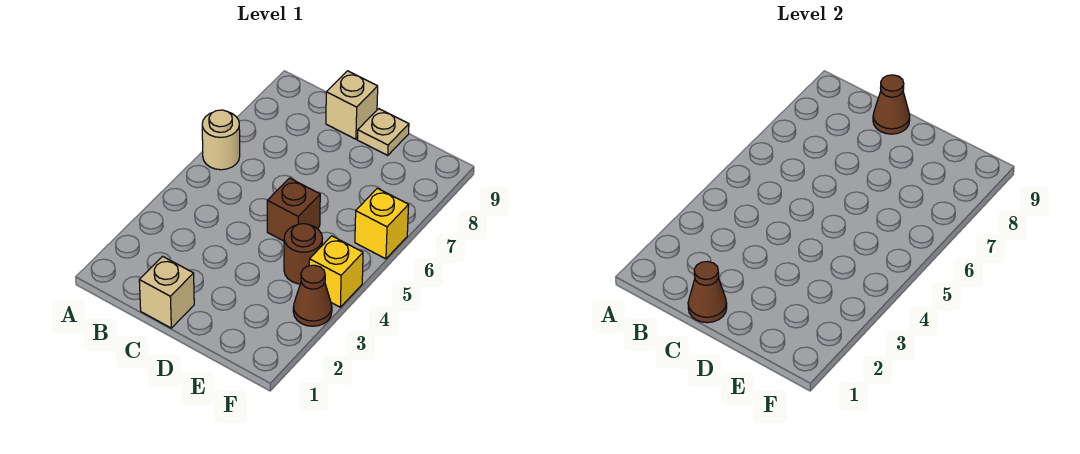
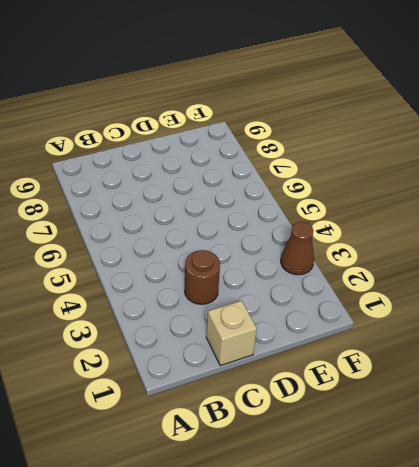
brown 1x1 round brick [184,250,220,304] -> brown 1x1 round brick moved to [284,224,323,284]
none -> tan 1x1 round brick [202,110,240,170]
none -> tan 1x1 brick [326,71,378,139]

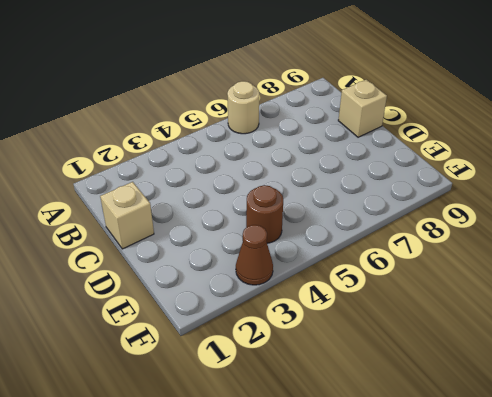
none -> brown 1x1 brick [267,178,320,241]
none -> tan 1x1 plate [357,109,409,155]

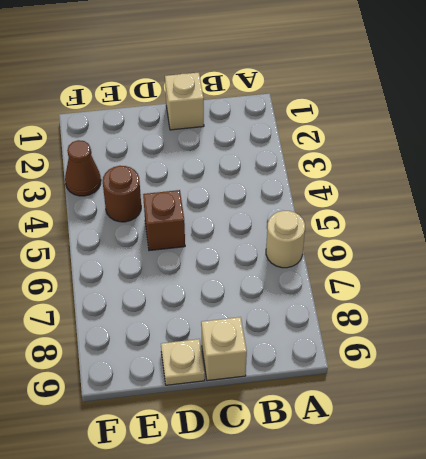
none -> yellow 1x1 brick [309,236,363,307]
none -> yellow 1x1 brick [355,188,409,259]

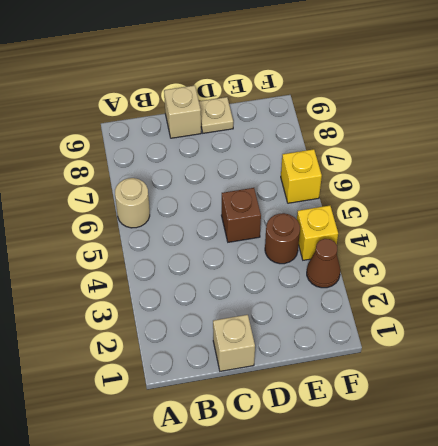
none -> brown 1x1 cone [688,261,727,323]
none -> brown 1x1 cone [873,75,910,134]

